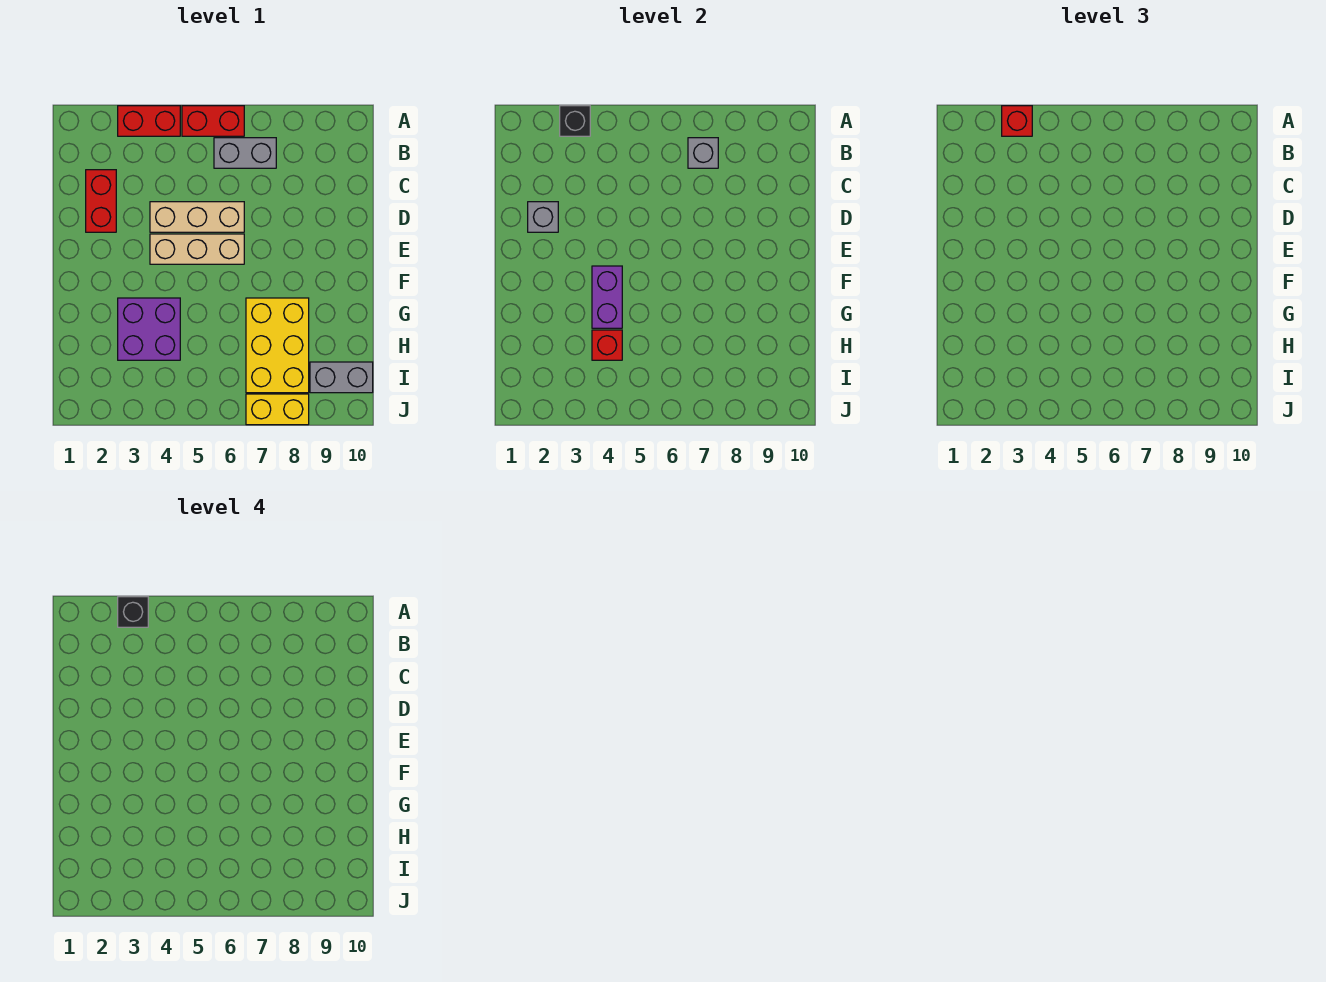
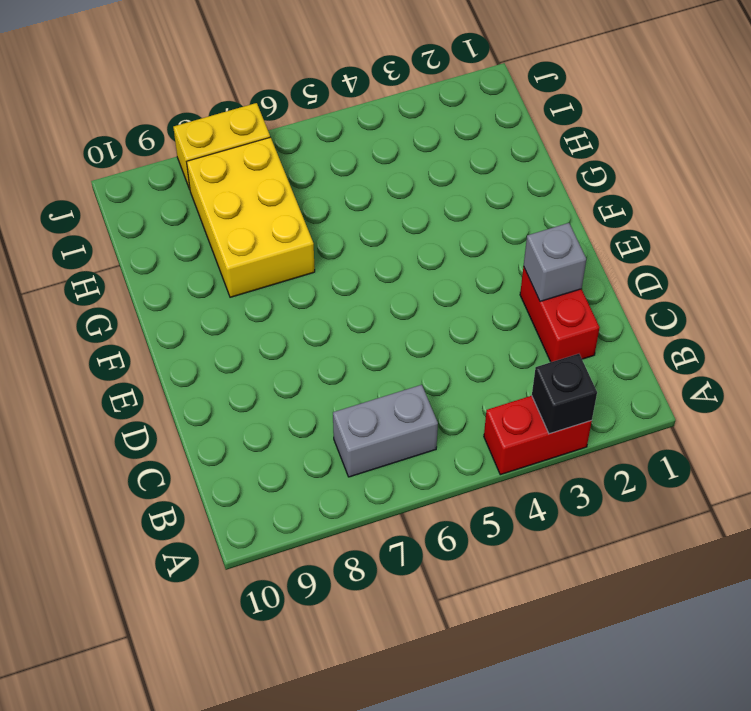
none -> red 1x2 brick [182,106,244,136]
none -> tan 1x3 brick [150,202,244,232]
none -> tan 1x3 brick [150,234,244,264]

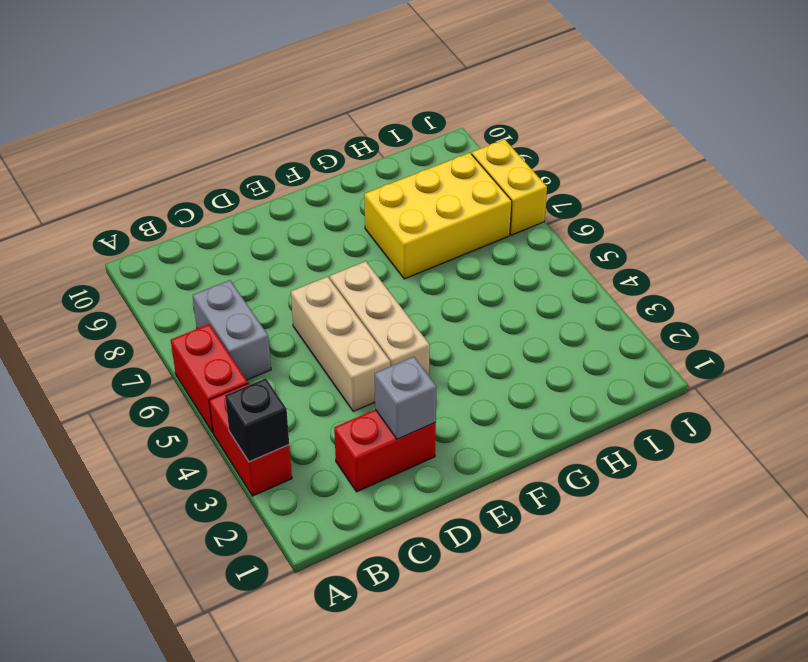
none -> purple 2x2 brick [118,298,180,360]
none -> grey 1x2 brick [310,362,373,393]
none -> grey 1x1 brick [688,138,718,168]

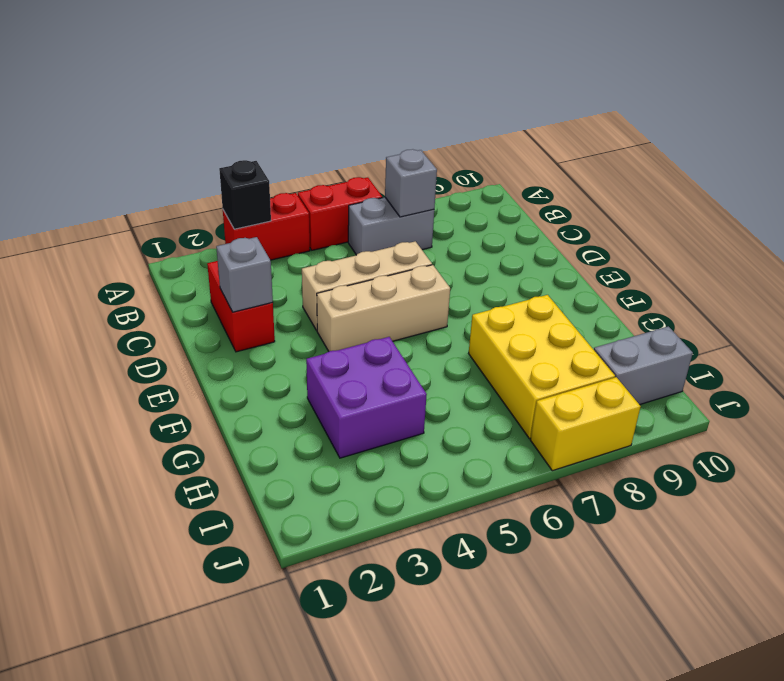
none -> purple 1x2 brick [592,266,622,328]
none -> red 1x1 brick [592,330,622,360]
none -> red 1x1 brick [1002,106,1032,136]

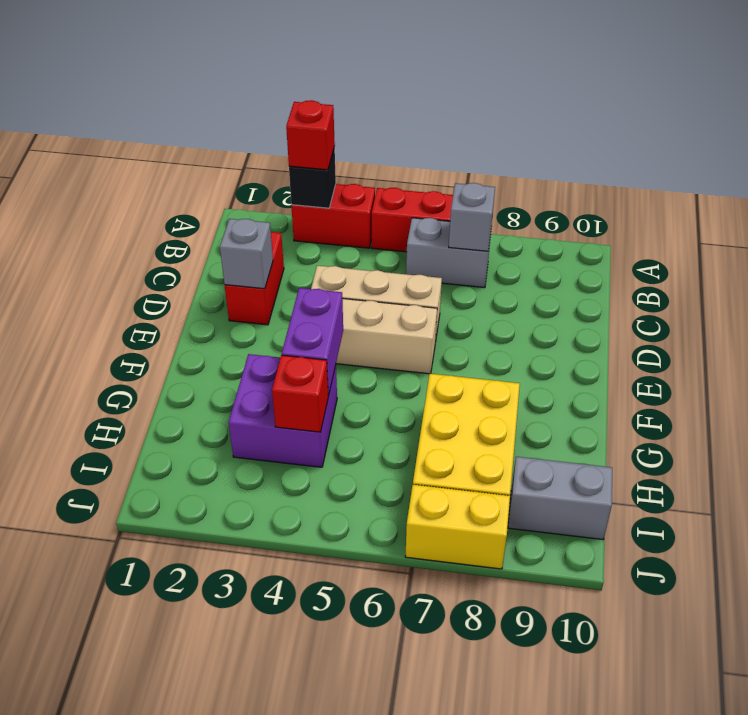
none -> black 1x1 brick [118,597,148,627]

